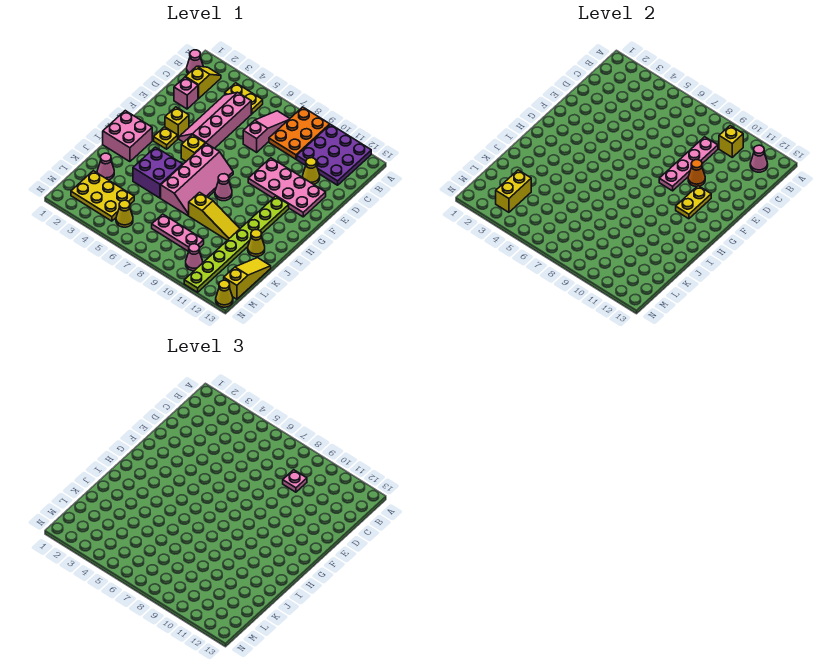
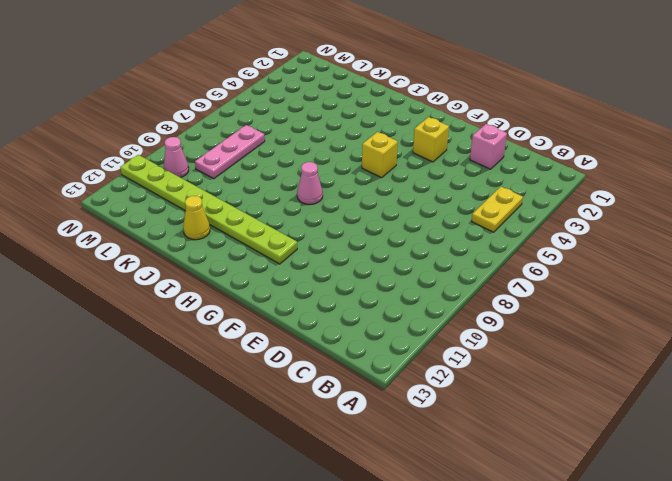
none -> orange 2x3 plate [269,107,330,159]
none -> purple 3x3 plate [297,125,371,185]
none -> pink 1x1 cone [187,50,203,74]
none -> yellow 1x2 slope [186,66,221,98]

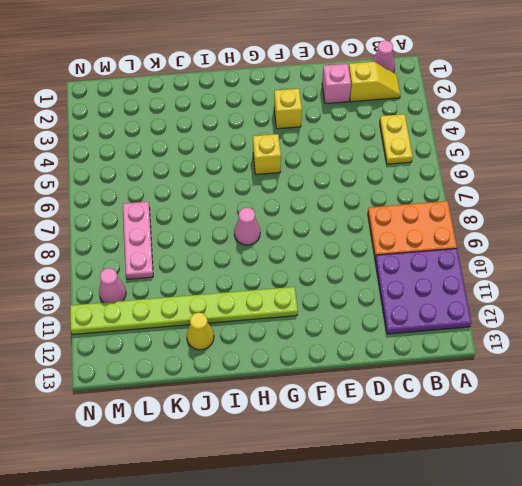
none -> pink 1x3 slope [243,111,290,152]
none -> pink 2x4 slope [179,92,251,149]
none -> yellow 1x1 cone [303,158,320,184]
none -> pink 2x4 plate [248,158,326,217]

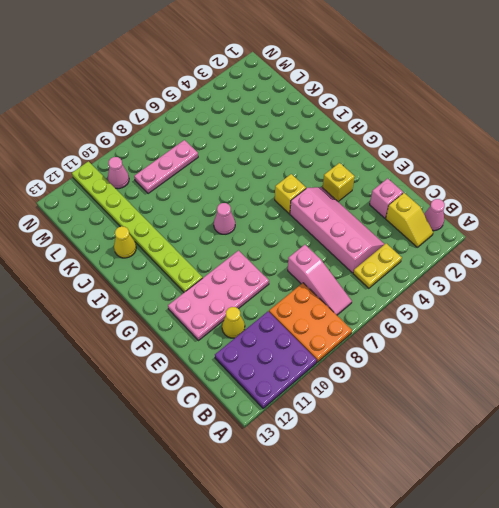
none -> yellow 1x1 plate [154,127,178,149]
none -> pink 2x4 slope [161,144,233,216]
none -> pink 2x2 brick [103,111,152,162]
none -> purple 2x2 brick [133,147,183,198]

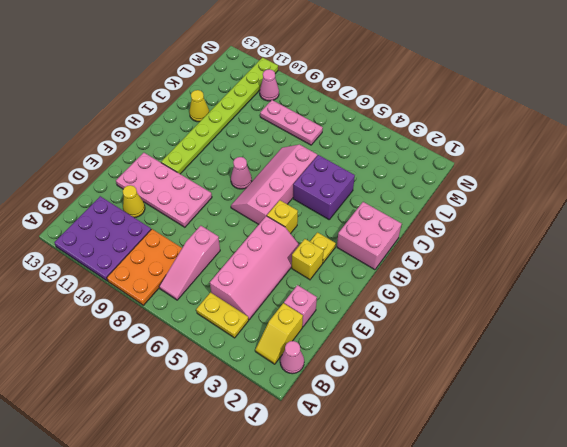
none -> yellow 1x3 slope [189,192,240,240]
none -> pink 1x1 cone [97,153,114,180]
none -> yellow 1x3 slope [224,258,271,299]
none -> yellow 2x3 plate [71,171,134,221]

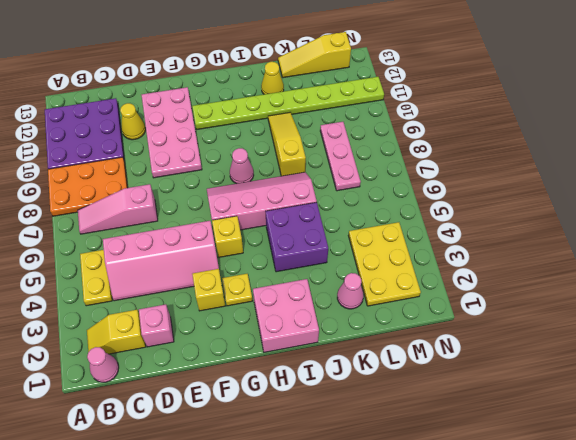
none -> yellow 1x1 cone [116,200,133,227]
none -> pink 1x1 cone [186,244,203,271]
none -> yellow 1x1 cone [216,280,233,307]
none -> yellow 1x1 brick [719,126,743,157]

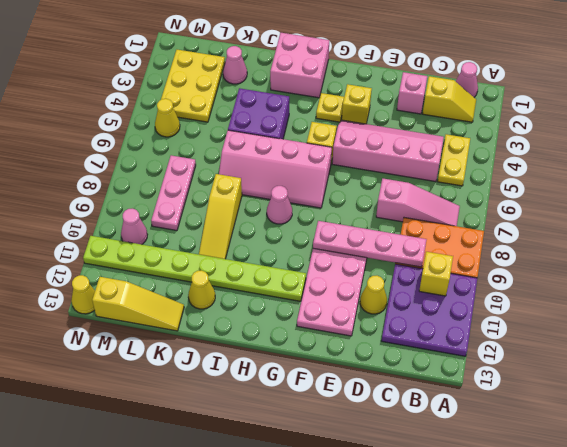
none -> pink 1x1 cone [750,145,768,172]
none -> orange 1x1 cone [688,160,705,187]
none -> yellow 1x2 plate [676,186,711,219]
none -> yellow 1x2 brick [496,170,531,212]

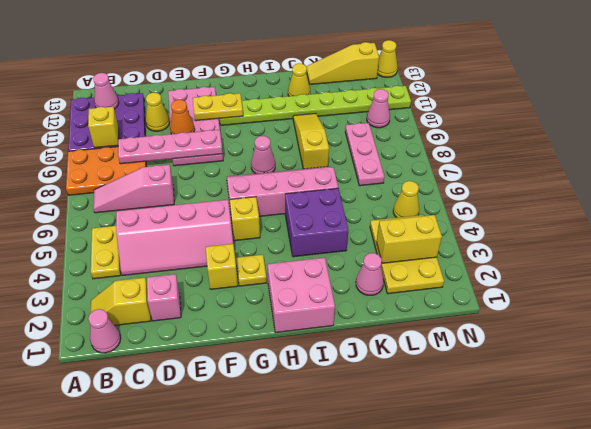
none -> pink 1x1 plate [283,470,307,492]

